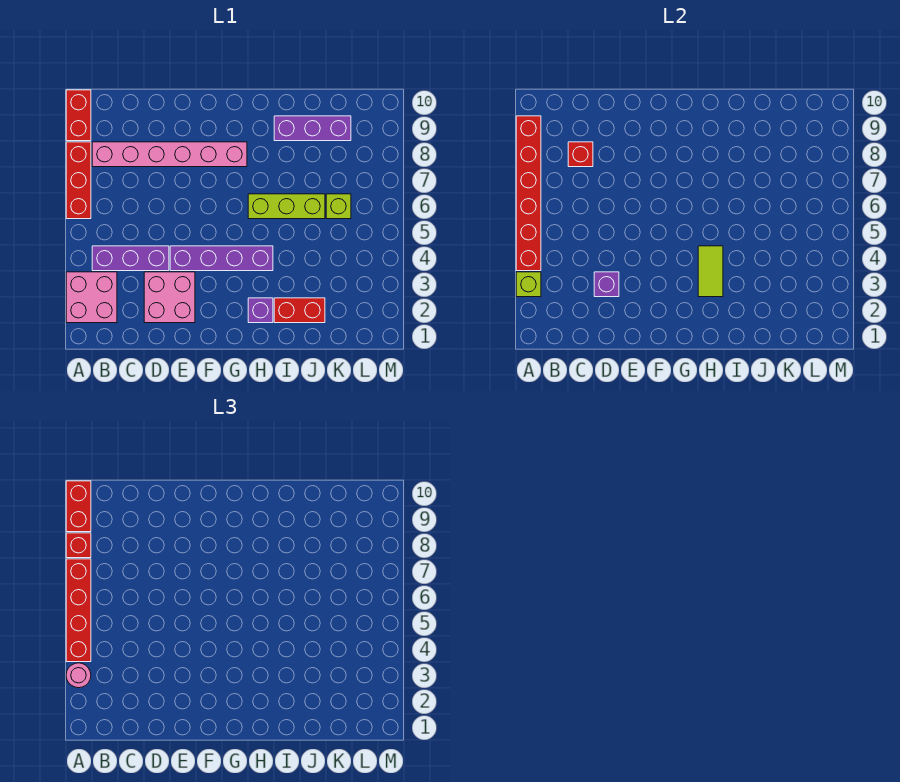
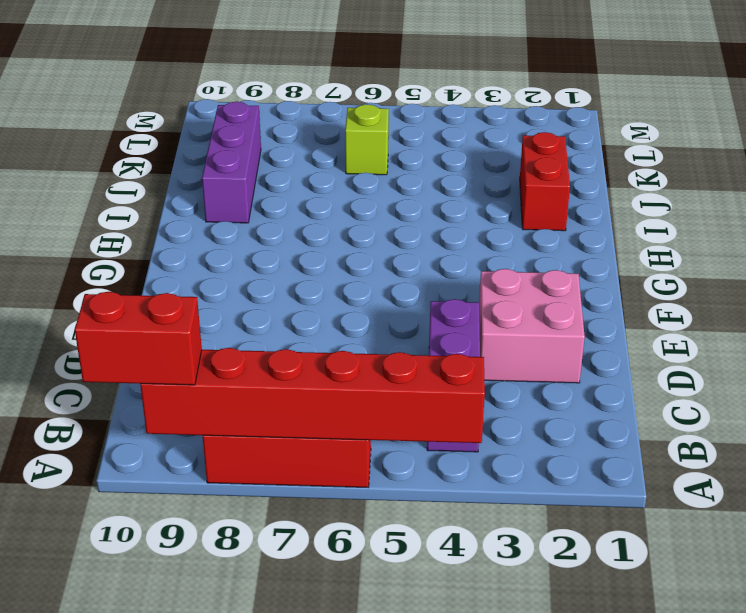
none -> pink 2x2 brick [66,272,117,323]
none -> red 1x2 brick [66,90,91,141]
none -> pink 1x6 brick [92,142,247,167]

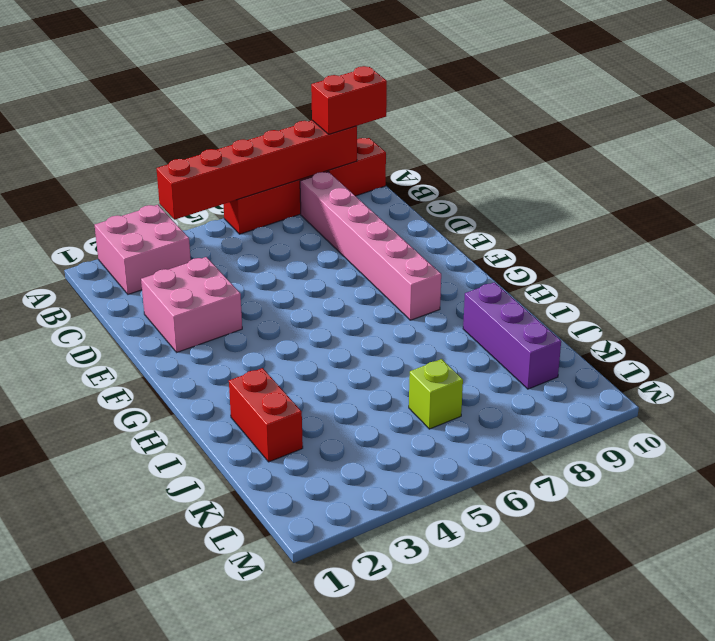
none -> purple 1x3 brick [92,246,169,271]
none -> purple 1x4 brick [170,246,273,271]
none -> purple 1x1 brick [248,298,273,323]

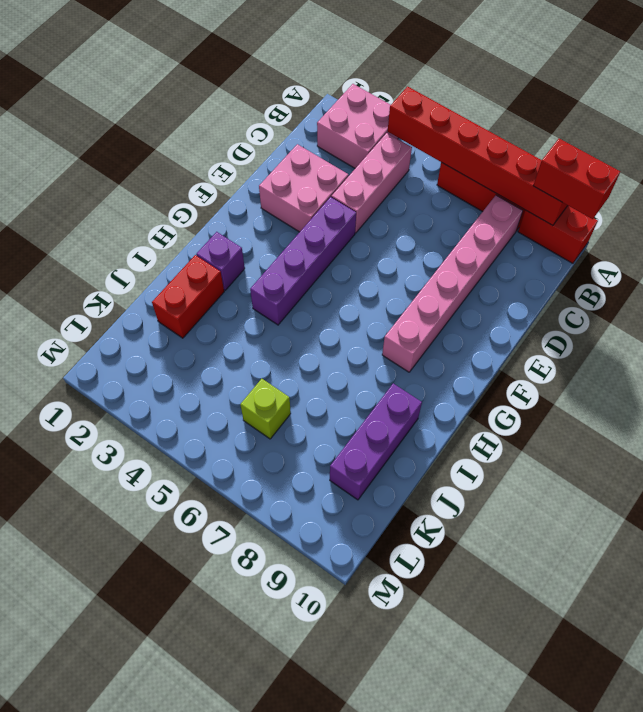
pink 1x3 brick [331,133,412,233] -> purple 1x3 brick [92,246,169,271]
none -> lime 1x3 brick [248,194,325,219]
none -> lime 1x1 brick [516,272,541,297]
none -> red 1x1 brick [568,142,593,167]

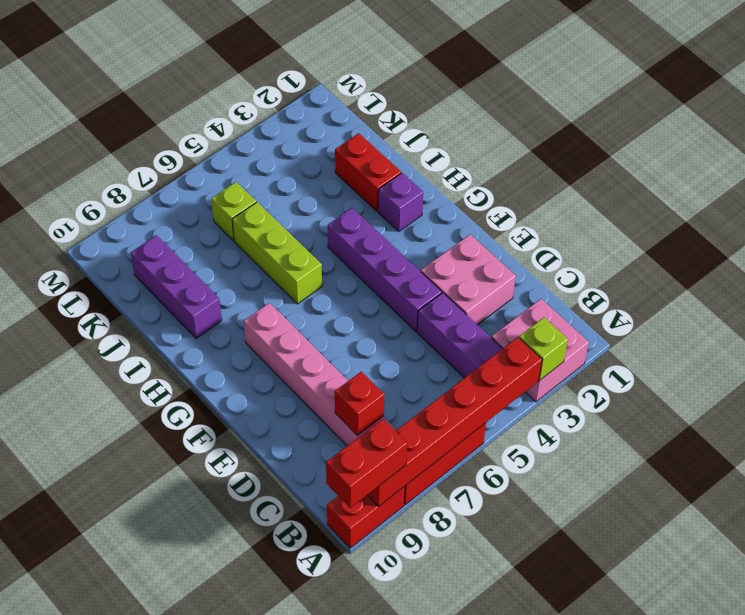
none -> purple 1x1 brick [594,272,619,297]
none -> lime 1x2 tile [698,246,723,297]
none -> pink 1x1 round brick [66,663,91,688]

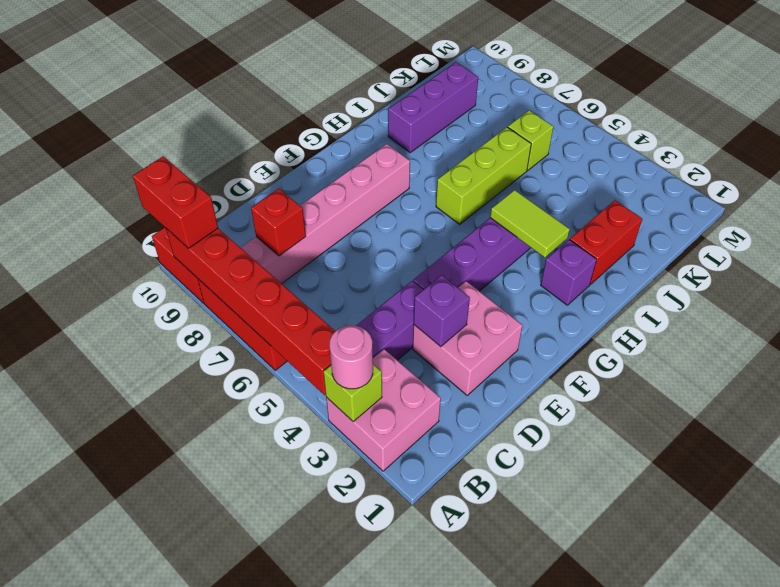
none -> red 1x4 brick [66,559,91,662]
none -> red 1x1 brick [66,533,91,558]

